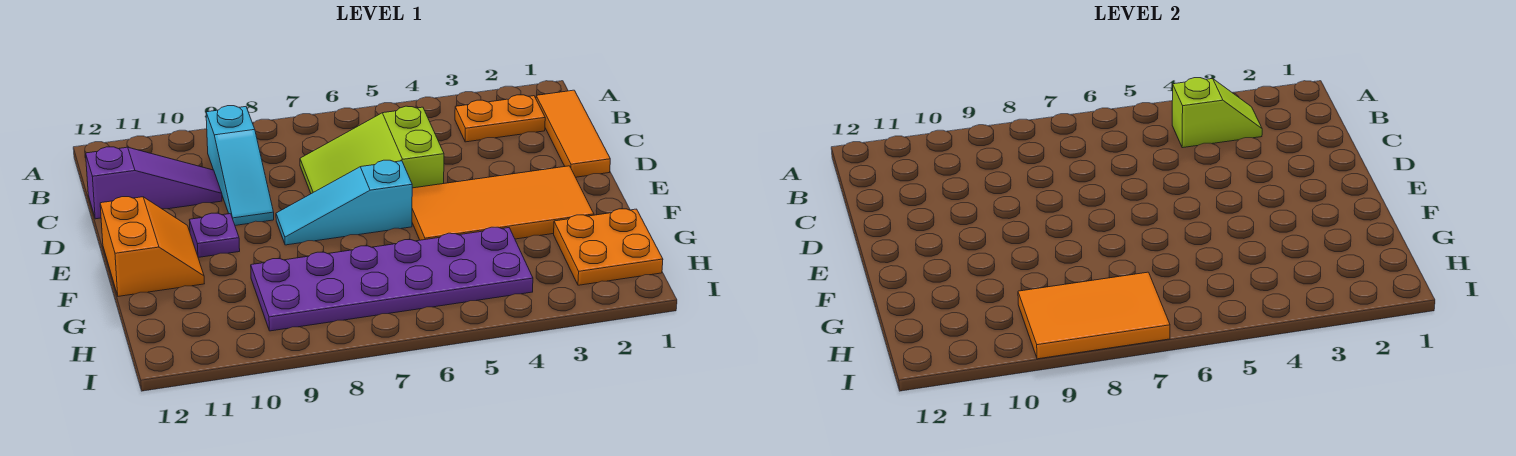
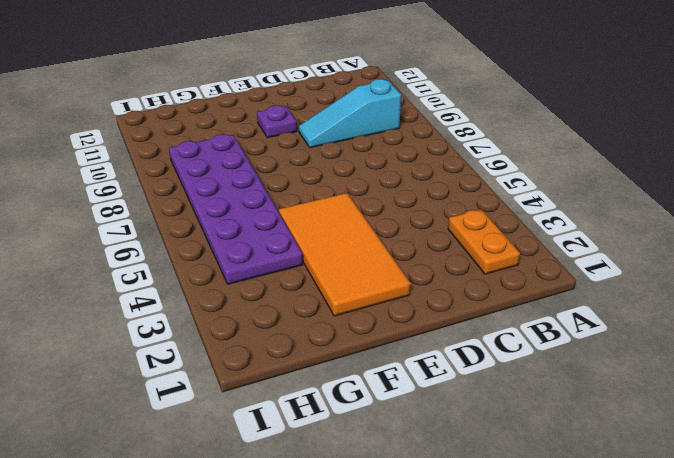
none -> orange 1x3 tile [536,90,610,177]
none -> lime 2x3 slope [300,106,444,194]
none -> purple 1x3 slope [86,147,222,219]

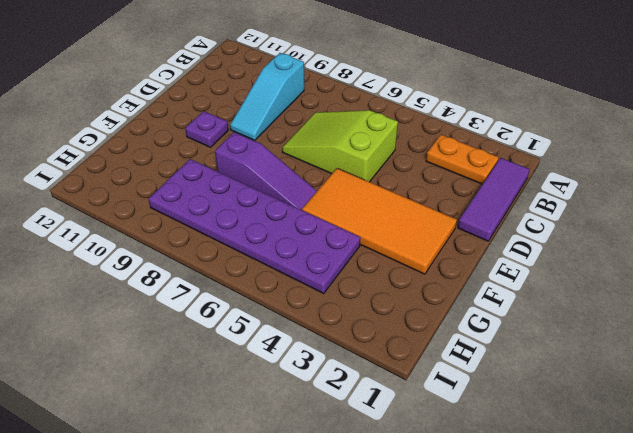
purple 1x3 tile [458,158,530,241] -> orange 1x3 tile [536,90,610,177]
purple 1x3 slope [215,132,317,210] -> purple 1x3 slope moved to [86,147,222,219]
none -> cyan 1x3 slope [276,160,412,245]
none -> orange 2x2 slope [100,197,204,296]
none -> orange 2x2 plate [554,209,663,285]

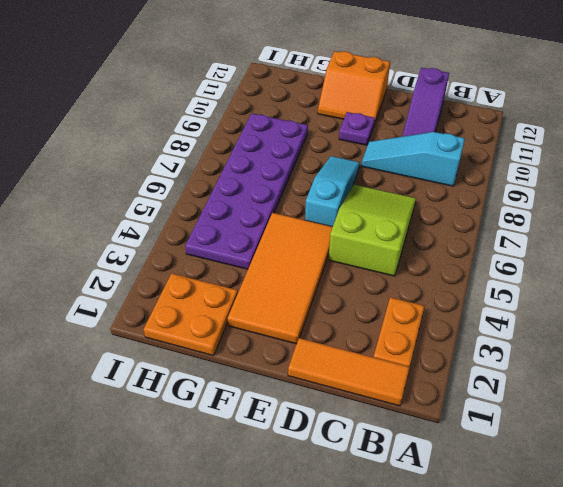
none -> lime 1x2 slope [1172,78,1262,148]
none -> orange 2x3 tile [1018,272,1170,359]

